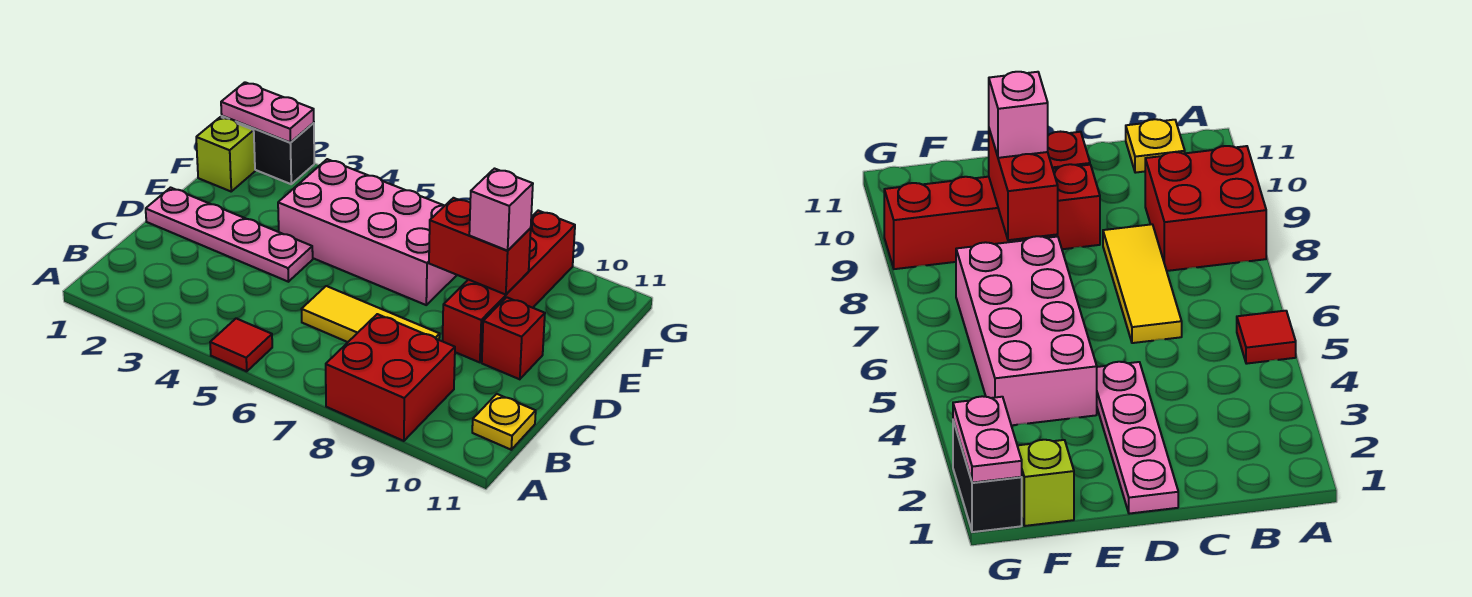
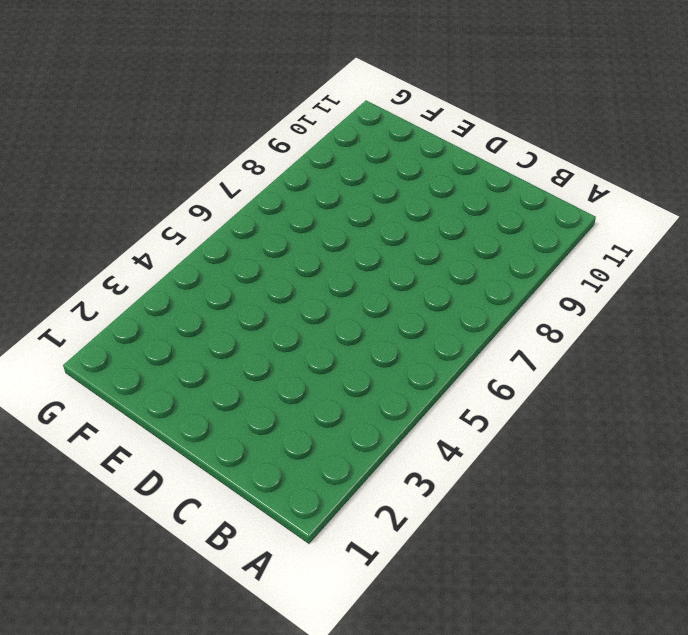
none -> red 1x1 tile [210,318,272,371]
none -> red 2x2 brick [326,314,455,441]
none -> yellow 1x1 plate [472,394,536,450]

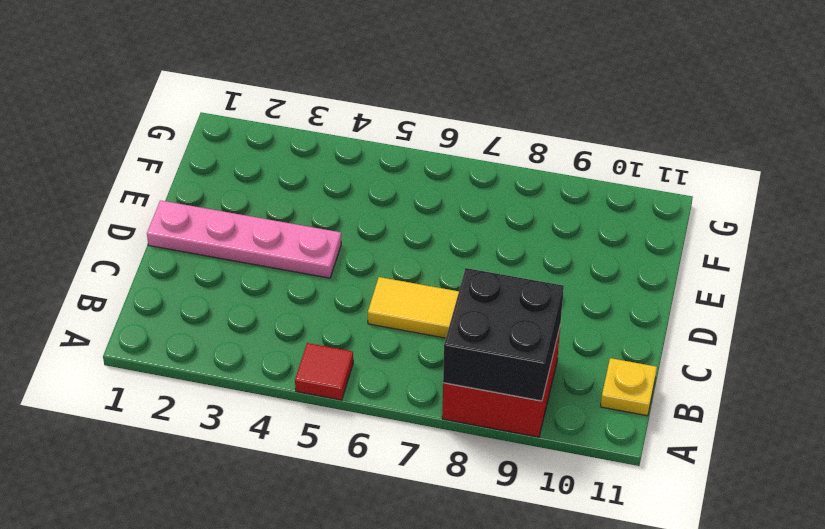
black 2x2 brick [443,268,564,401] -> none
none -> red 1x4 brick [443,211,575,362]
none -> red 1x1 brick [482,297,545,379]
none -> pink 2x4 brick [278,159,457,305]

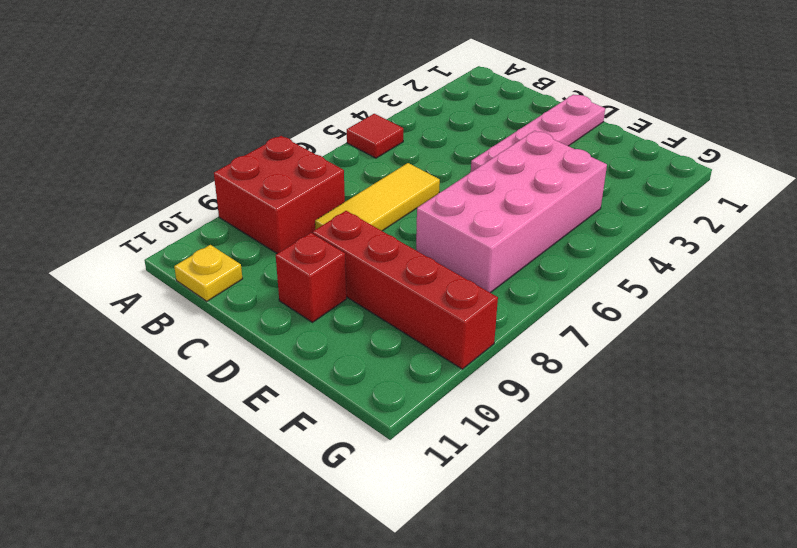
none -> lime 1x1 brick [196,117,255,191]
none -> black 1x2 brick [222,116,314,184]
none -> red 1x2 brick [429,198,531,295]

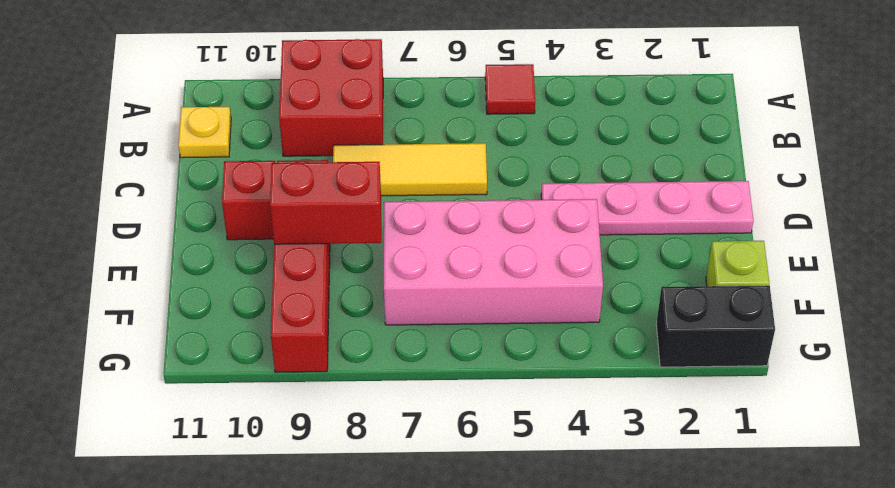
none -> pink 1x2 plate [221,82,314,143]
none -> pink 1x1 brick [469,169,533,251]

